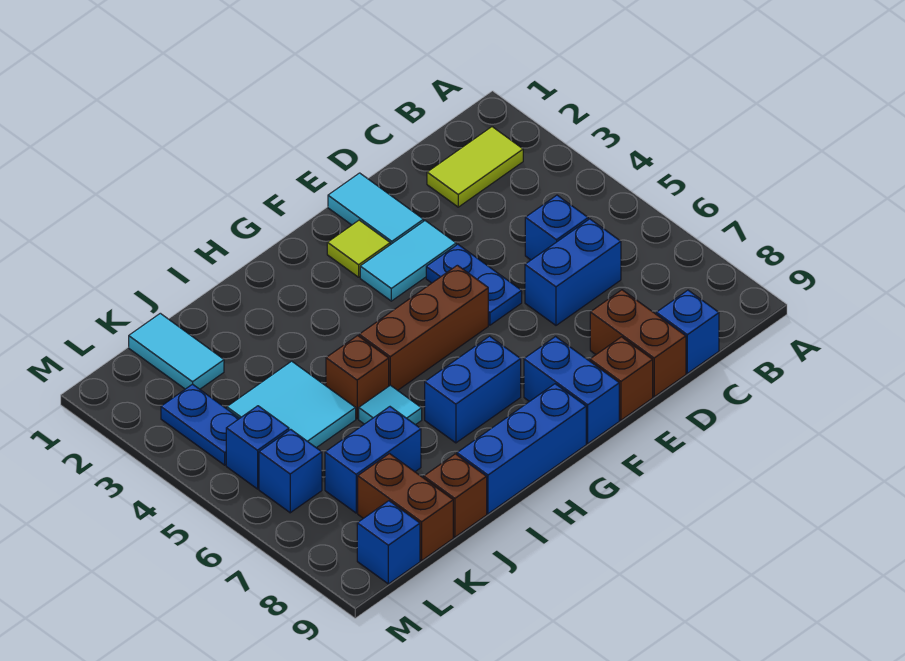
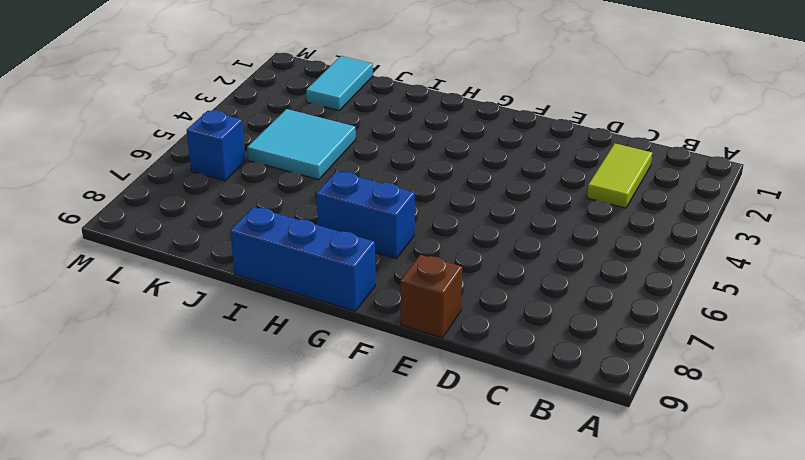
lime 1x2 tile [587,144,652,208] -> lime 1x2 tile turned to [427,127,523,207]
none -> blue 1x1 brick [525,195,588,260]
none -> blue 1x2 brick [525,219,621,325]
none -> blue 1x1 brick [656,290,719,373]

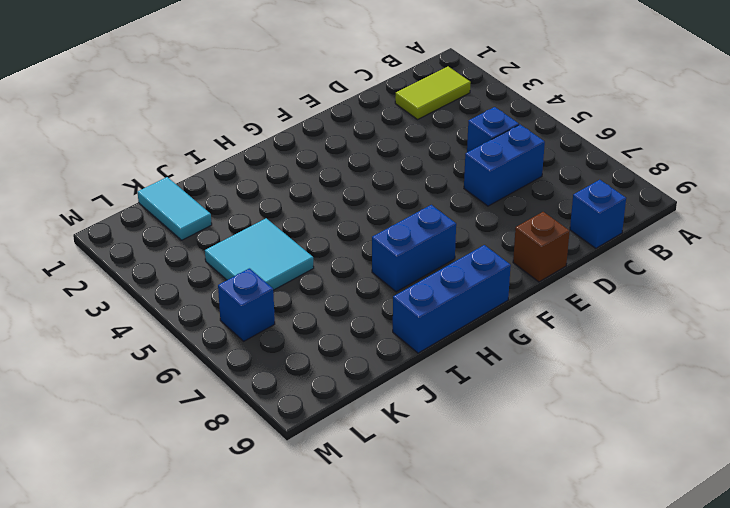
none -> brown 1x2 brick [590,290,686,397]
none -> cyan 1x2 tile [328,173,424,245]
none -> cyan 1x2 tile [360,221,456,301]

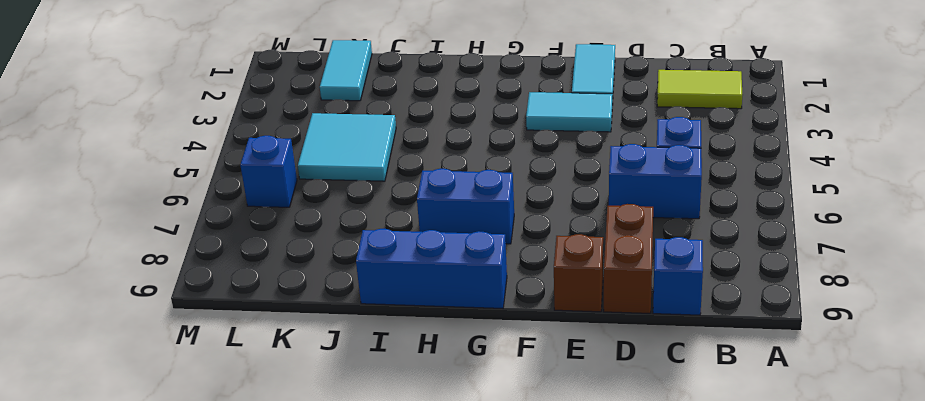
none -> blue 1x2 plate [426,244,522,325]
none -> lime 1x1 tile [327,220,390,277]
none -> brown 1x3 brick [359,265,488,390]

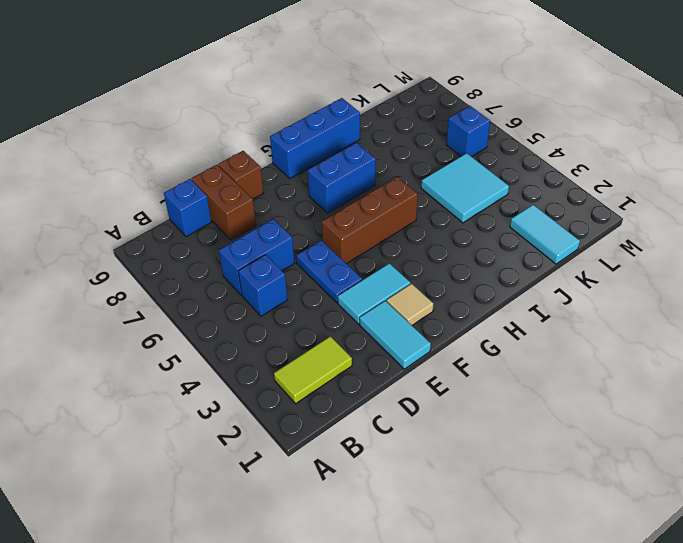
tan 1x1 tile [387,284,433,325] -> lime 1x1 tile [327,220,390,277]
none -> blue 1x2 brick [524,337,619,443]
none -> brown 1x1 brick [326,335,389,419]
none -> cyan 1x1 tile [359,385,422,425]

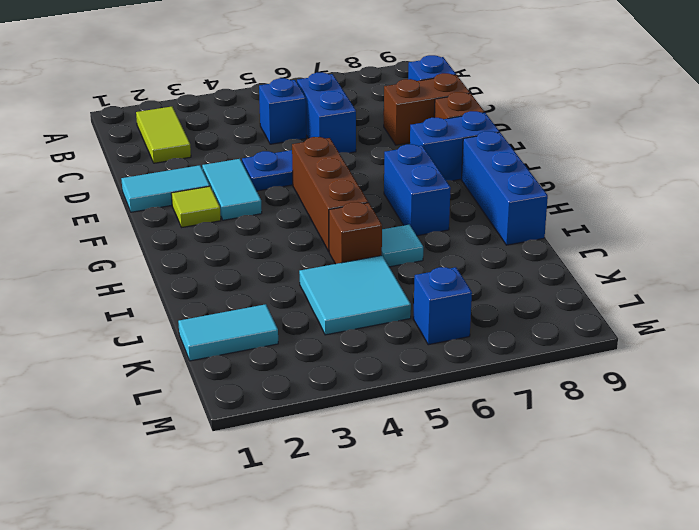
none -> blue 1x2 brick [325,407,421,513]
none -> brown 1x1 brick [424,454,487,537]
none -> brown 1x2 brick [358,454,453,560]

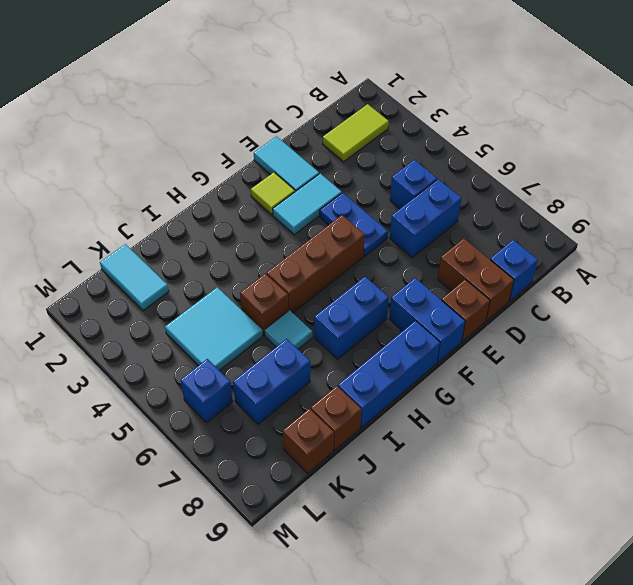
brown 1x1 brick [283,409,334,473] -> brown 1x2 brick [358,454,453,560]
none -> blue 1x2 plate [161,384,239,465]
none -> blue 1x1 brick [226,406,289,489]
none -> blue 1x1 brick [357,501,420,584]

